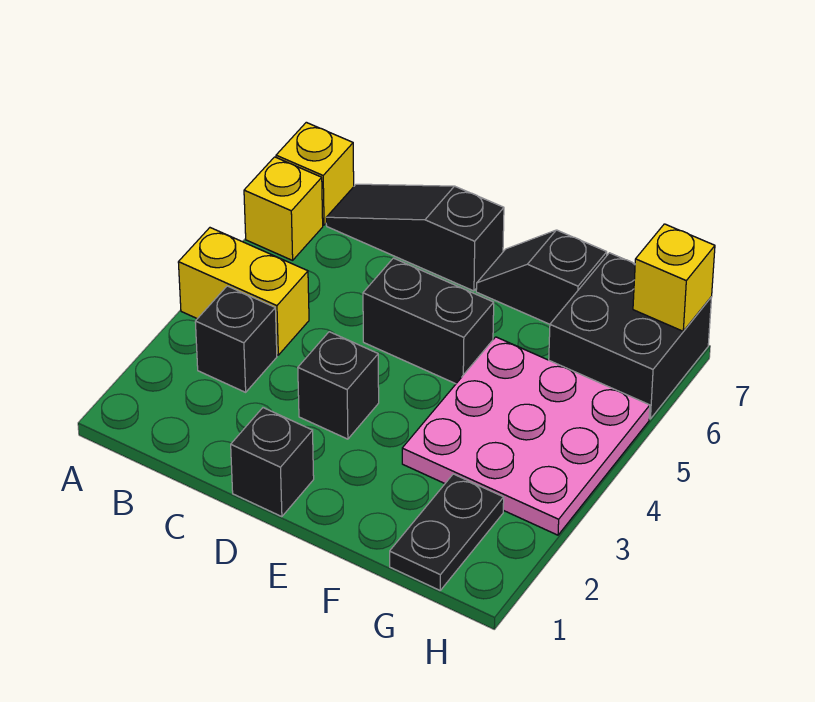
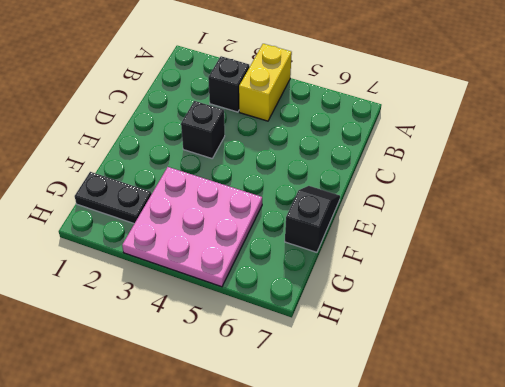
none -> yellow 1x1 brick [244,157,323,260]
none -> yellow 1x1 brick [276,122,354,225]
none -> black 1x3 slope [326,184,504,291]

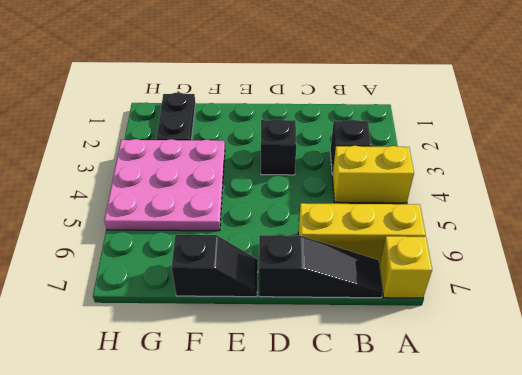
yellow 1x3 brick [298,203,426,264] -> yellow 1x1 brick [244,157,323,260]
none -> black 1x1 brick [231,408,314,517]
none -> black 1x2 brick [363,258,494,384]
none -> black 2x2 brick [549,253,712,419]

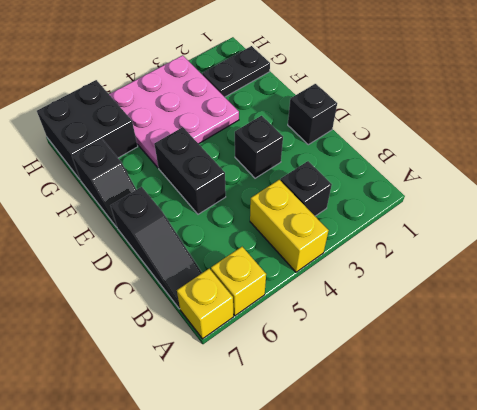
none -> yellow 1x1 brick [633,224,715,331]

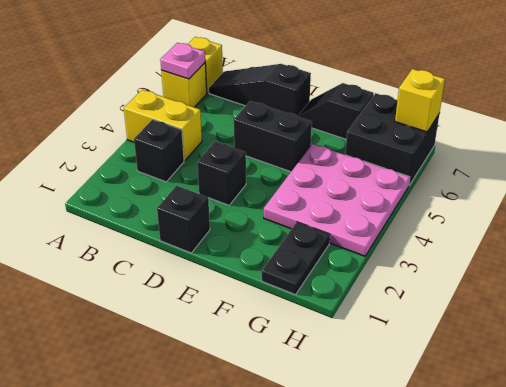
pink 1x1 plate [160,43,205,79] -> none

